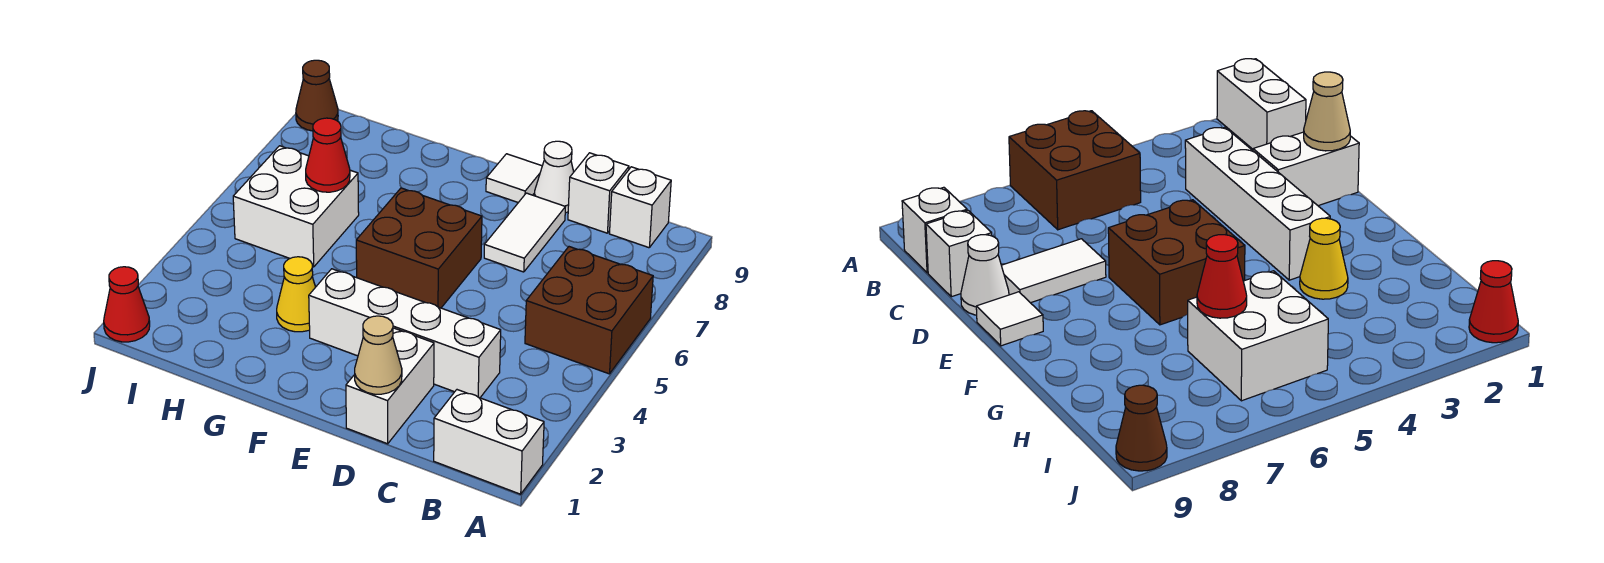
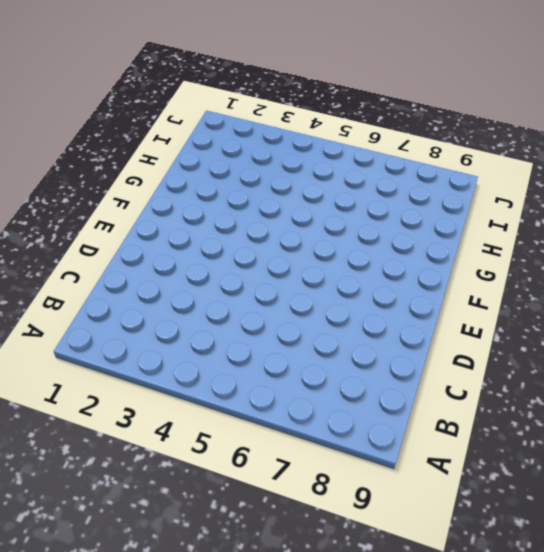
none -> white 1x2 brick [434,390,544,494]
none -> brown 2x2 brick [525,247,653,374]
none -> white 1x1 brick [610,167,671,248]

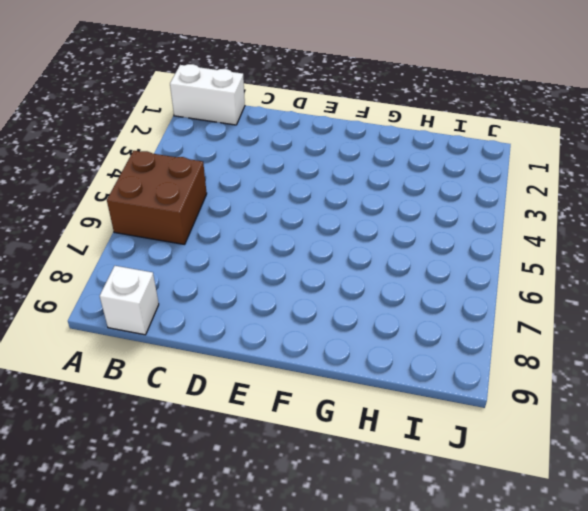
none -> white 1x4 brick [309,269,501,398]
none -> white 1x1 brick [568,153,629,233]
none -> white 1x2 brick [346,328,434,444]

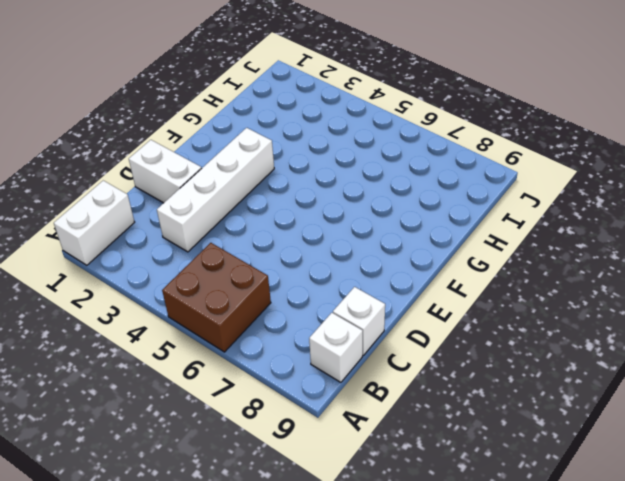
none -> white 1x2 tile [484,193,565,272]
none -> white 1x1 cone [535,141,574,213]
none -> brown 2x2 brick [356,188,482,308]

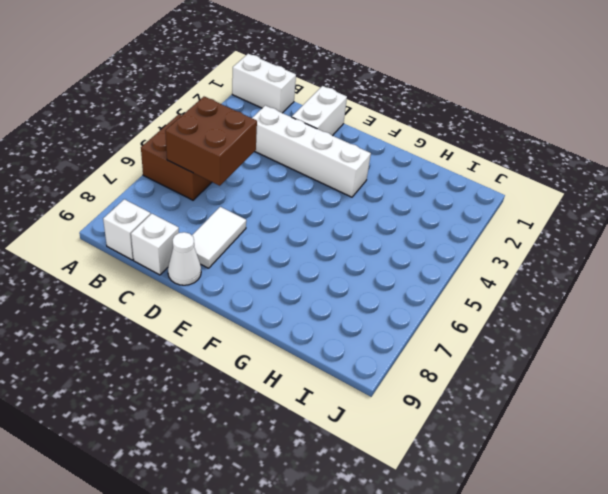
brown 2x2 brick [165,97,257,186] -> brown 2x2 brick moved to [356,188,482,308]
none -> white 1x1 tile [486,154,542,203]
none -> yellow 1x1 cone [277,257,315,332]
none -> white 2x2 brick [233,146,359,267]

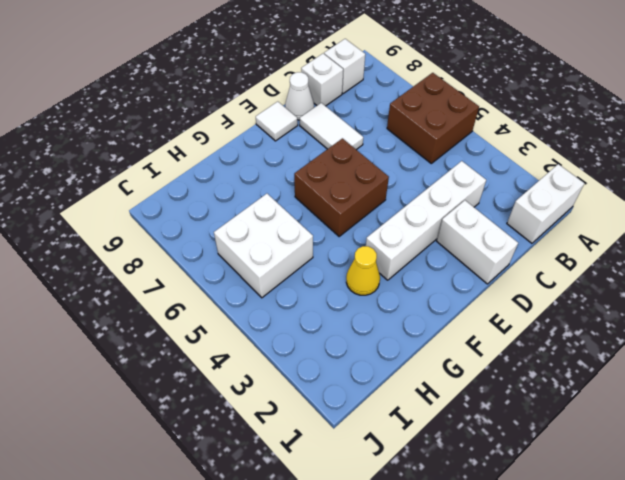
none -> red 1x1 cone [104,267,150,342]
none -> brown 1x1 cone [296,60,338,131]
none -> tan 1x1 cone [355,316,402,394]

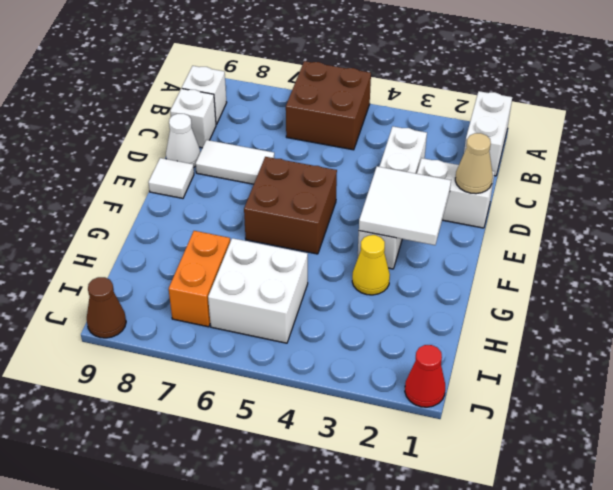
white 2x2 tile [359,166,451,245] -> none
orange 1x2 brick [169,231,230,327] -> none
none -> red 1x1 cone [306,118,350,192]

